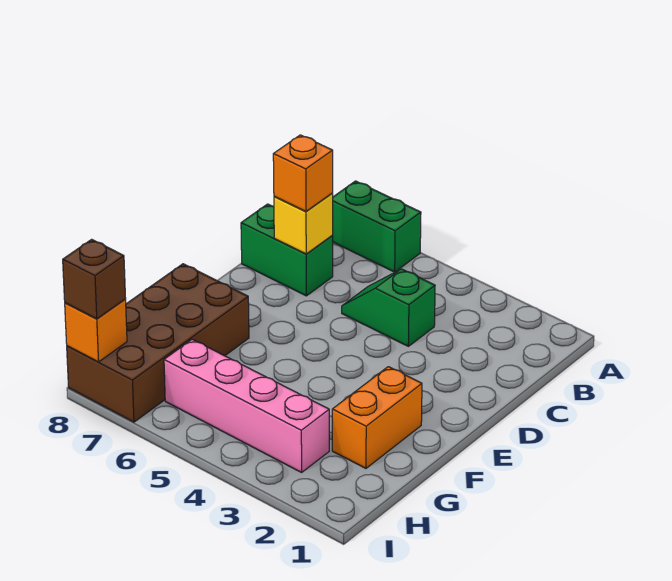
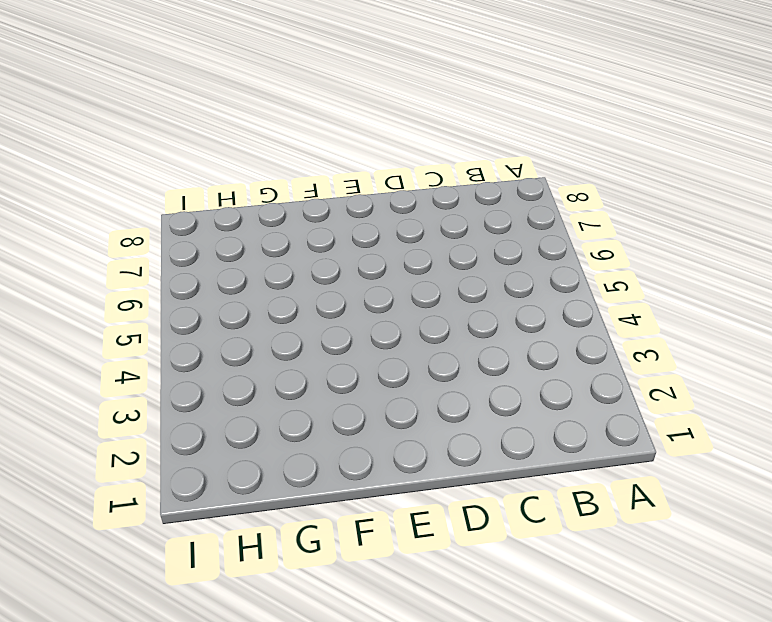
none -> green 1x2 brick [333,181,421,272]
none -> green 1x2 slope [342,269,435,346]

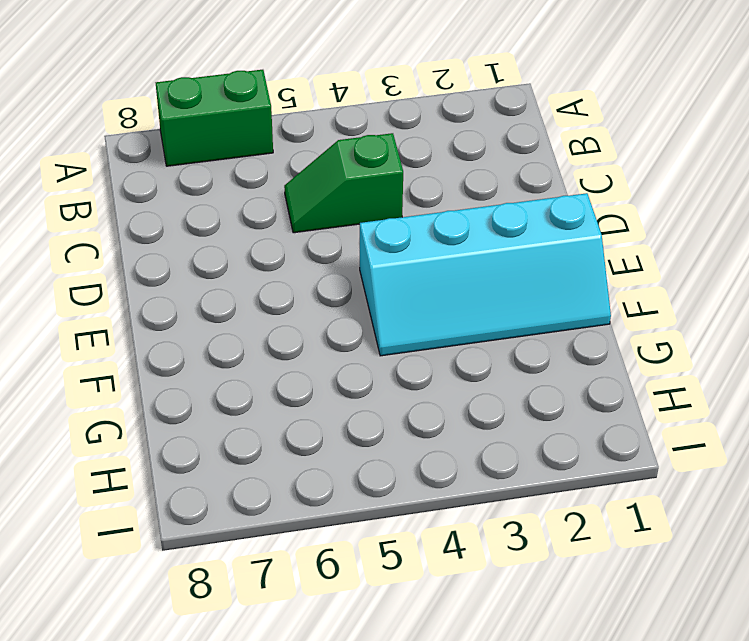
cyan 2x4 slope [360,193,611,356] -> orange 1x2 brick [332,367,422,468]
none -> green 1x2 brick [241,204,333,296]
none -> brown 2x4 brick [67,264,249,422]

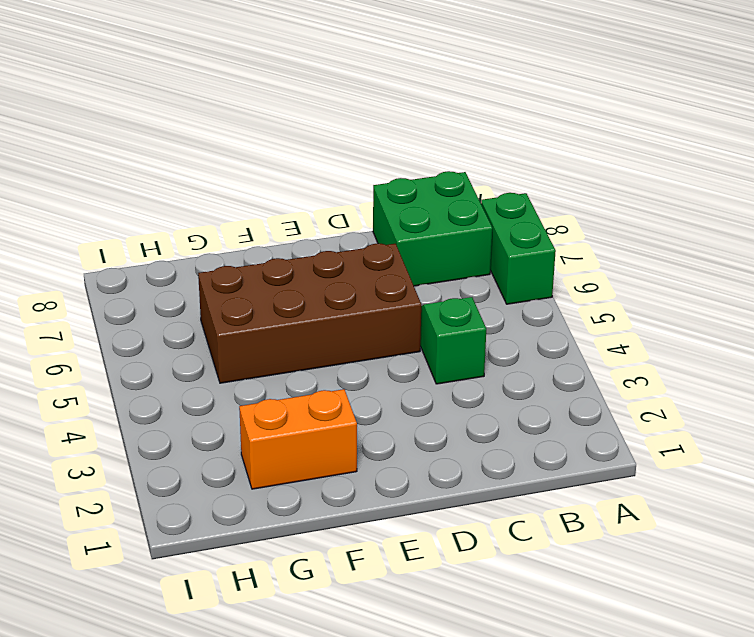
green 2x2 brick [373,171,492,286] -> green 1x2 brick [241,204,333,296]
brown 2x4 brick [198,244,421,383] -> brown 2x4 brick moved to [67,264,249,422]
none -> pink 1x4 brick [164,339,329,472]
none -> yellow 1x1 brick [274,193,333,254]

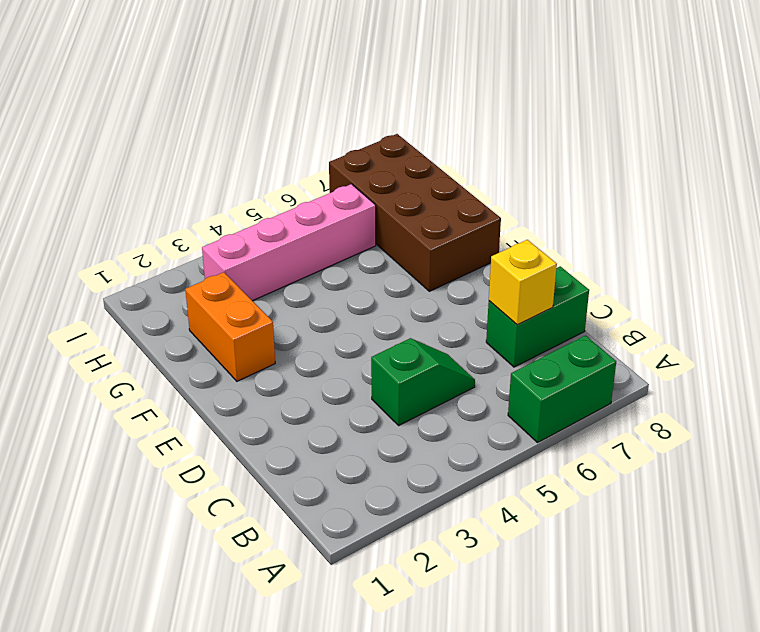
none -> orange 1x1 brick [65,299,127,362]
none -> orange 1x1 brick [273,135,333,211]

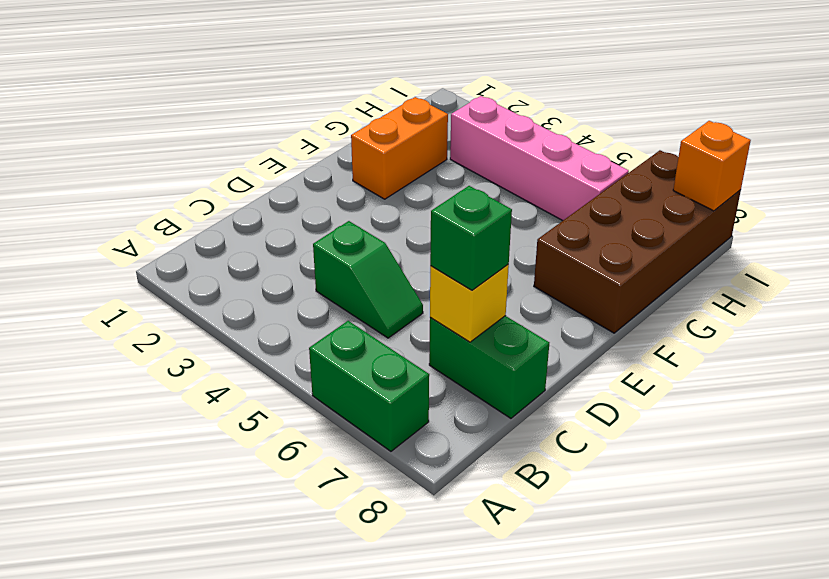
green 1x1 brick [430,186,512,290] -> orange 1x1 brick [273,135,333,211]
none -> brown 1x1 brick [63,239,126,319]

